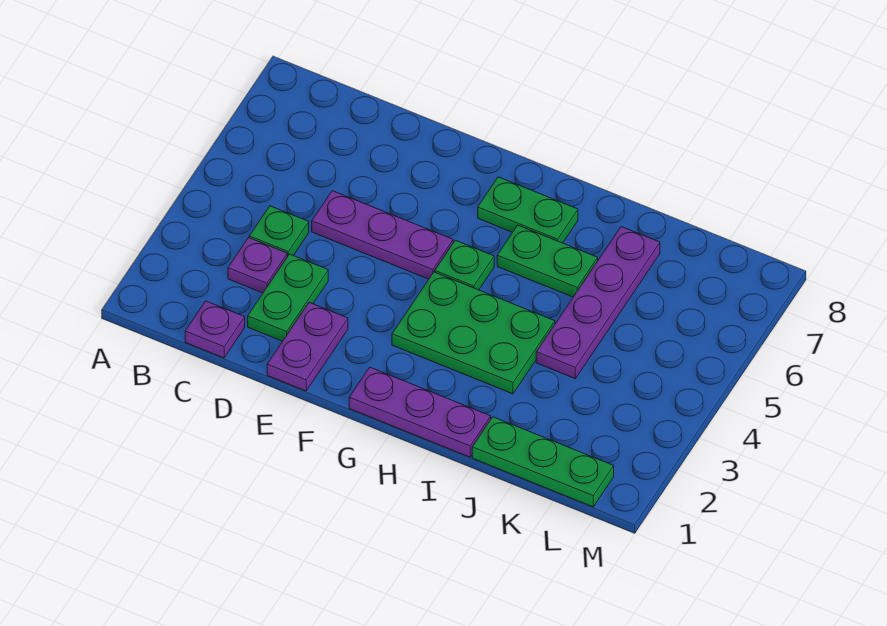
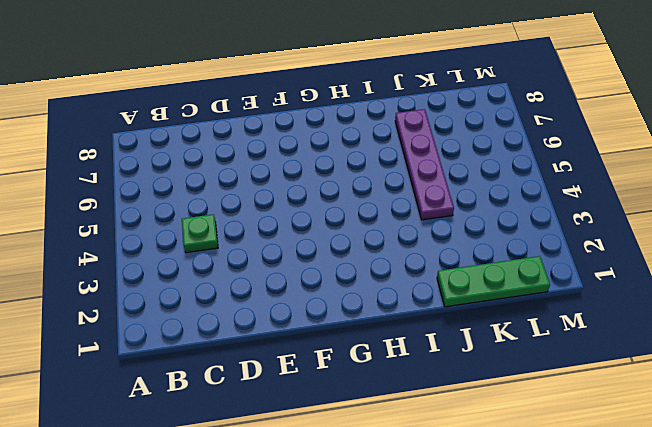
none -> purple 1x1 plate [185,301,245,358]
none -> purple 1x1 plate [228,238,287,293]
none -> green 1x2 plate [248,254,328,341]

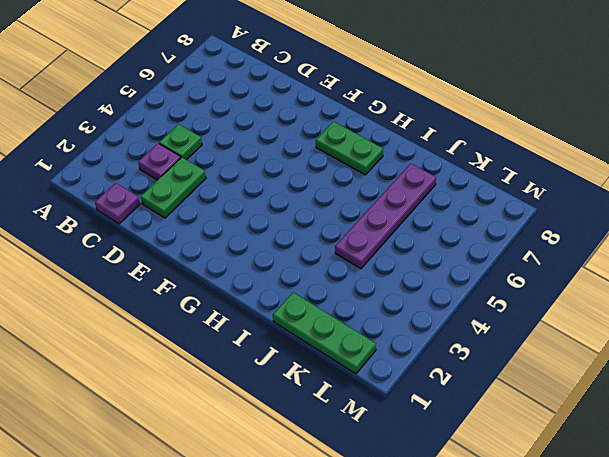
none -> purple 1x3 plate [312,191,453,279]
none -> purple 1x2 plate [267,302,348,391]
none -> purple 1x3 plate [349,367,491,457]

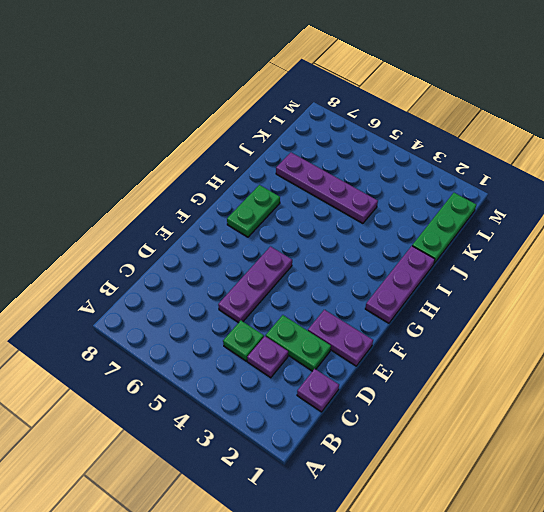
none -> green 2x3 plate [392,272,555,394]
none -> green 1x1 plate [435,240,494,290]
none -> green 1x2 plate [497,225,598,297]

